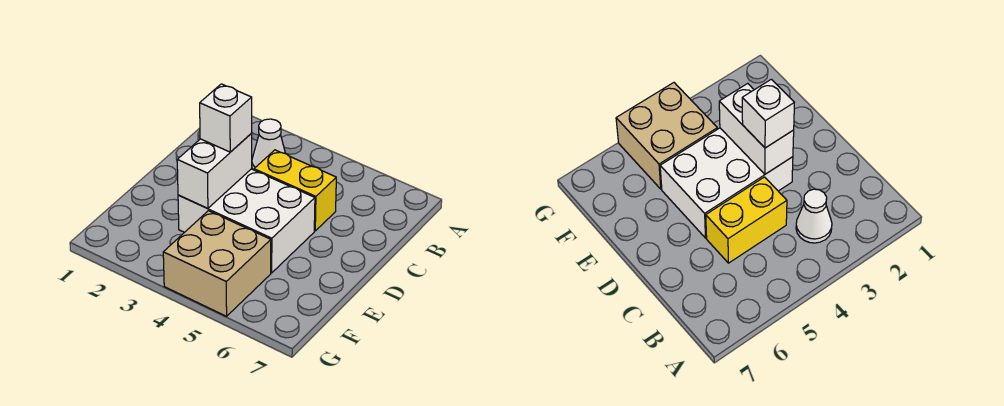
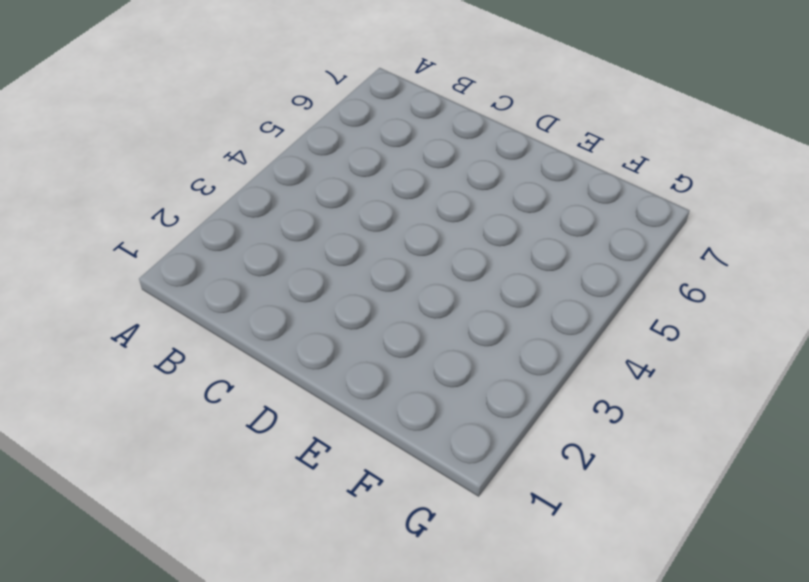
none -> white 1x1 cone [252,119,286,170]
none -> yellow 1x2 brick [254,150,336,231]

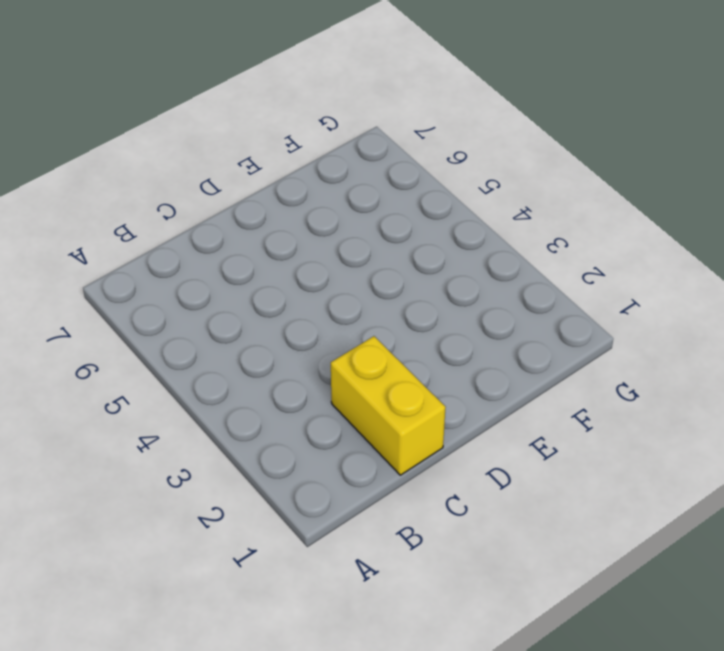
yellow 1x2 brick [331,336,446,475] -> yellow 1x2 brick moved to [254,150,336,231]
none -> white 1x1 cone [252,119,286,170]
none -> white 2x3 brick [178,169,315,273]

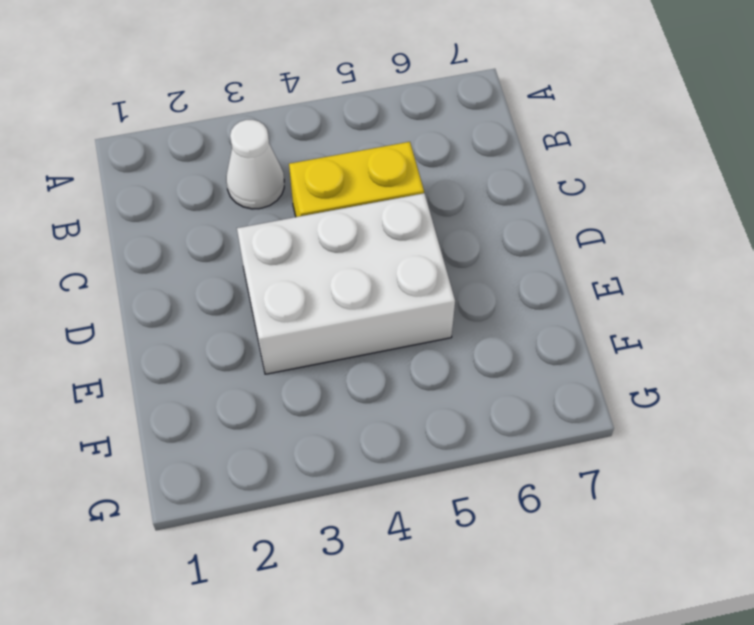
none -> tan 2x2 brick [163,211,271,316]
none -> white 1x2 brick [177,134,252,208]

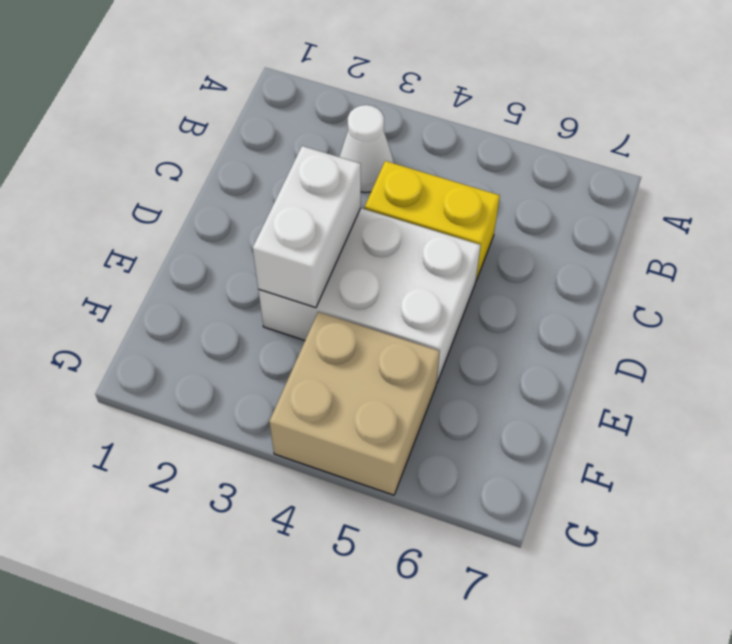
none -> white 1x1 brick [200,84,252,152]

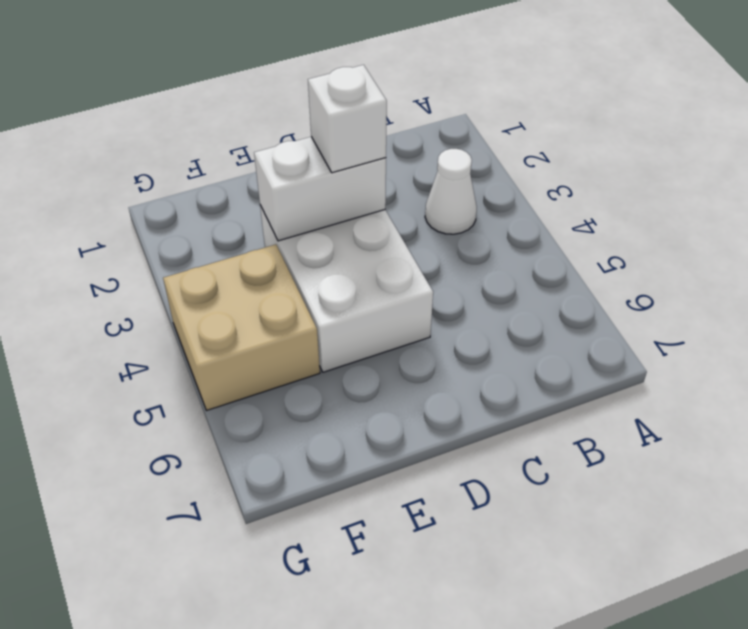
none -> yellow 1x2 brick [254,150,336,231]

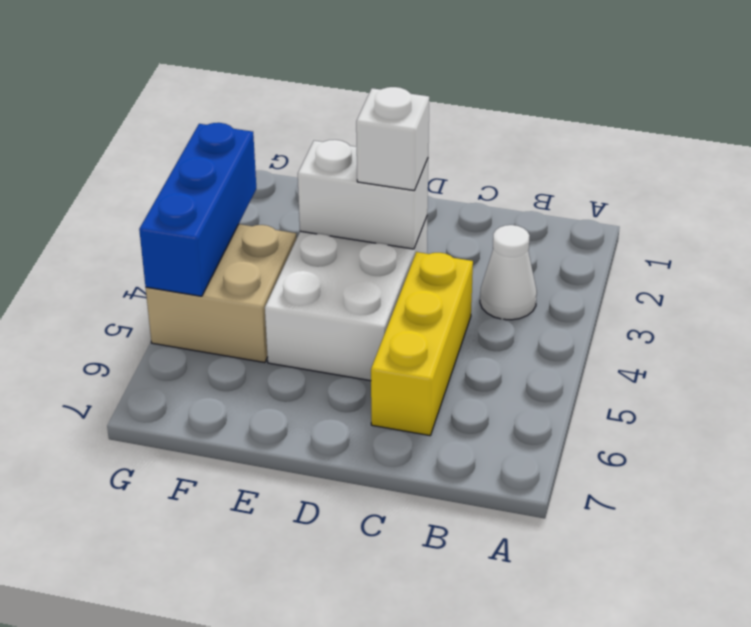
yellow 1x3 brick [371,252,473,436] -> yellow 1x2 brick [254,150,336,231]
blue 1x3 brick [139,123,256,296] -> none

